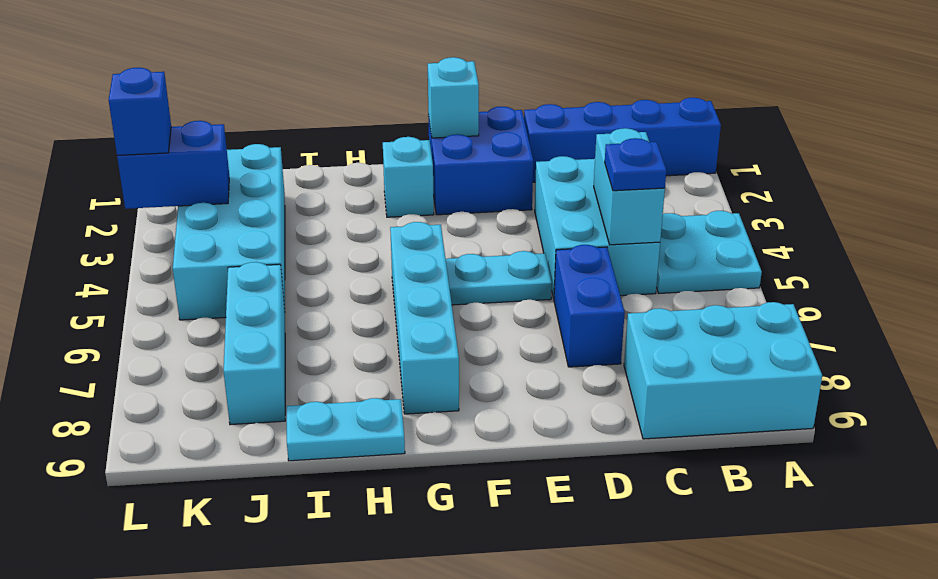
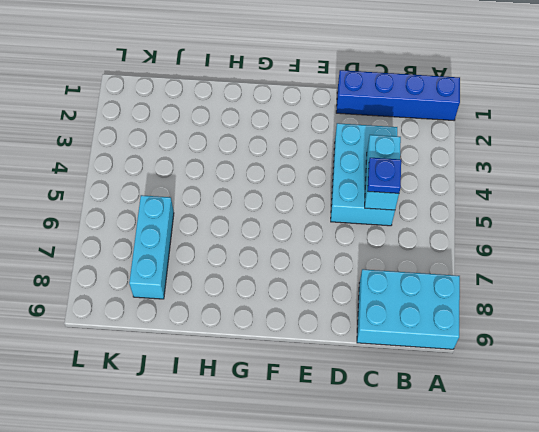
none -> cyan 2x2 plate [656,211,762,293]
none -> blue 1x2 brick [554,245,625,367]
none -> blue 2x2 brick [428,107,533,215]

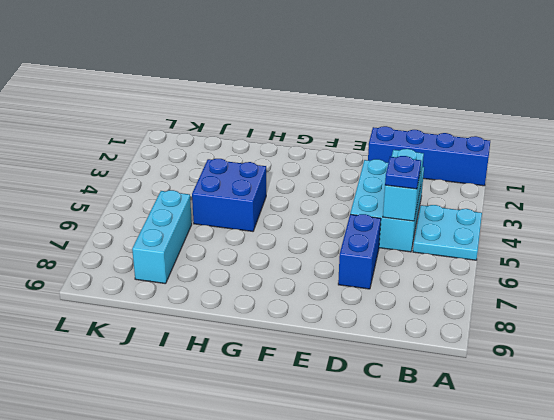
blue 2x2 brick [192,159,266,231] -> blue 2x2 brick moved to [428,107,533,215]
none -> cyan 2x3 brick [624,302,822,439]
none -> cyan 1x2 plate [446,251,552,305]
none -> cyan 1x1 brick [383,137,434,217]

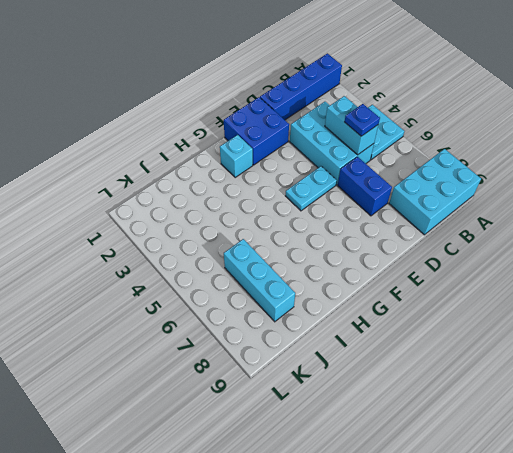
none -> cyan 1x4 brick [390,222,459,414]
none -> cyan 1x2 plate [287,398,405,461]
none -> cyan 2x4 brick [173,144,285,320]

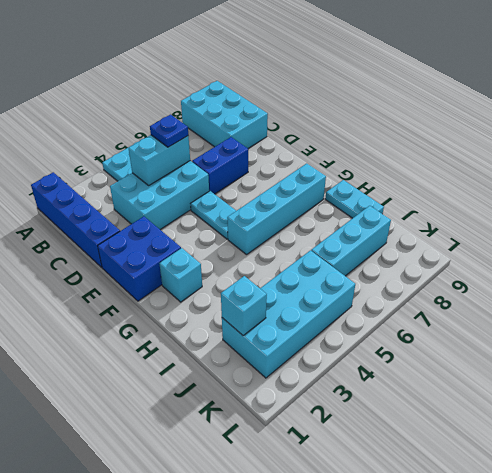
cyan 1x1 brick [221,276,267,335] -> cyan 1x1 brick moved to [428,57,479,138]
none -> blue 1x2 brick [117,121,229,209]
none -> blue 1x1 brick [109,68,171,155]

